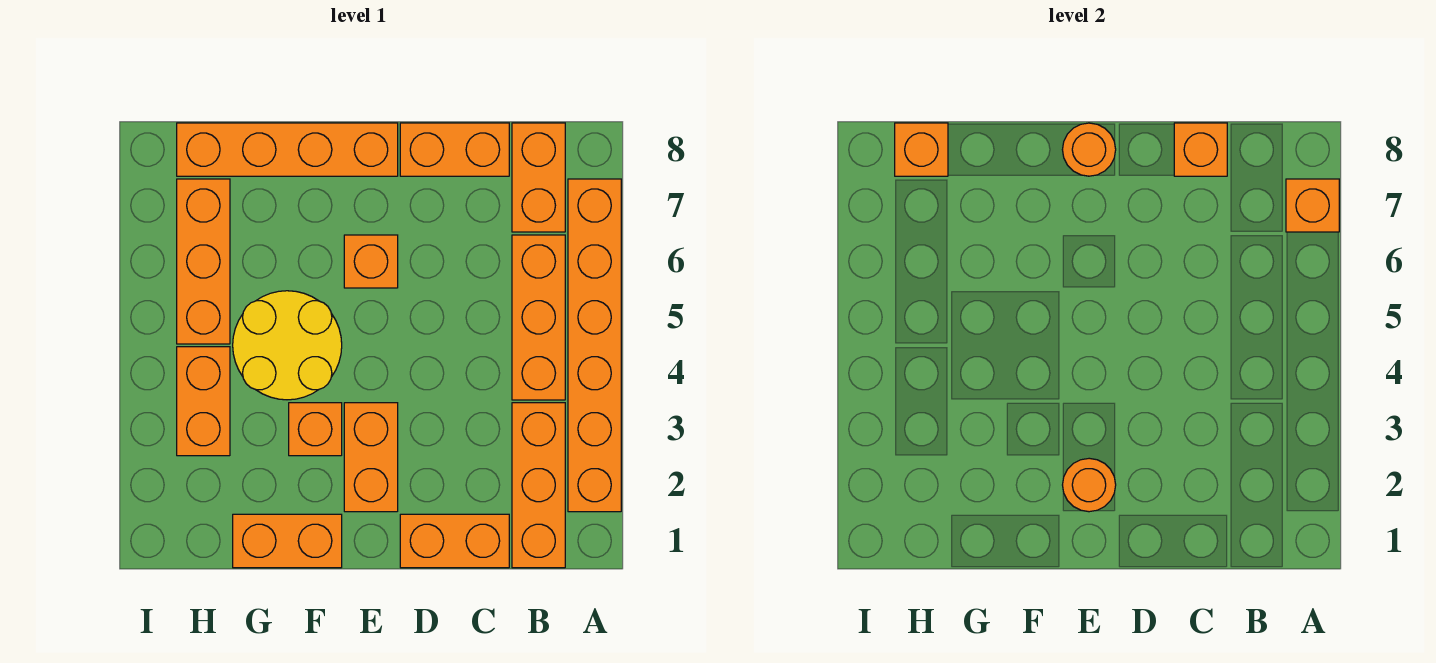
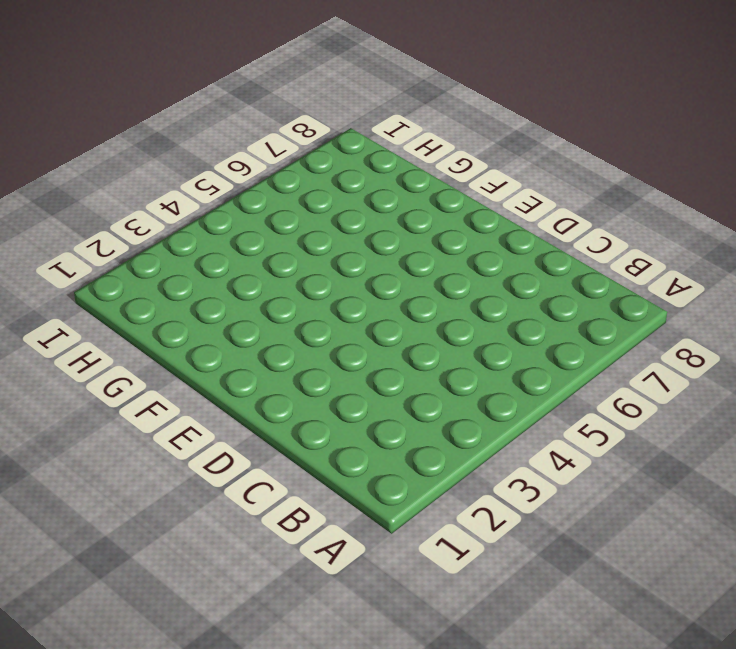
none -> orange 1x6 brick [568,179,621,512]
none -> orange 1x3 brick [512,403,565,568]
none -> orange 1x3 brick [512,235,565,400]

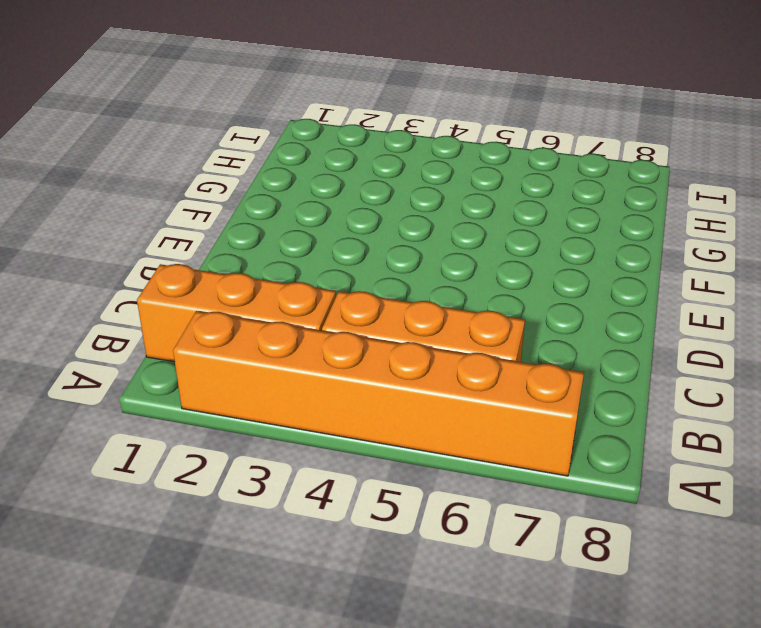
none -> orange 1x2 brick [512,123,565,232]
none -> orange 1x2 brick [400,514,509,568]
none -> orange 1x2 brick [400,123,509,176]

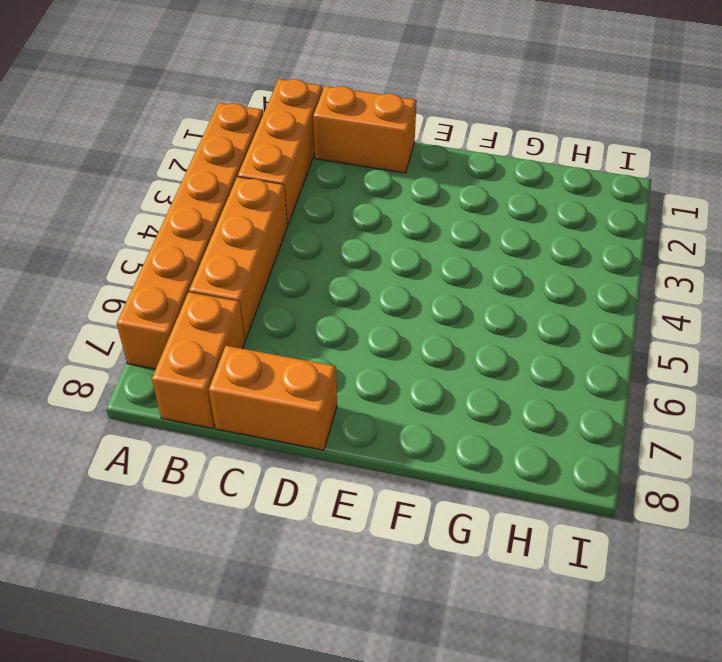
none -> orange 1x2 brick [344,403,398,512]
none -> orange 1x1 brick [344,235,398,288]
none -> orange 1x4 brick [177,123,398,176]

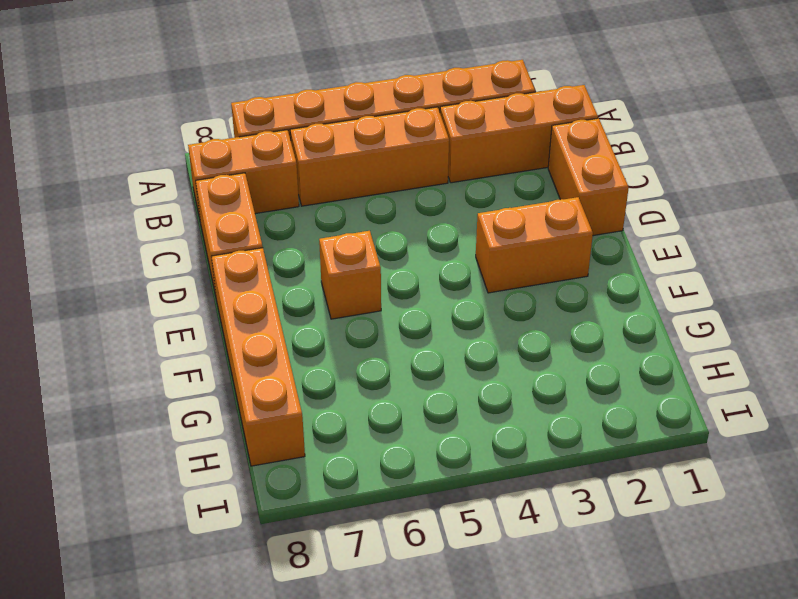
none -> orange 1x2 brick [233,514,342,568]
none -> orange 1x1 brick [289,403,342,456]
none -> yellow 2x2 round brick [233,291,342,400]

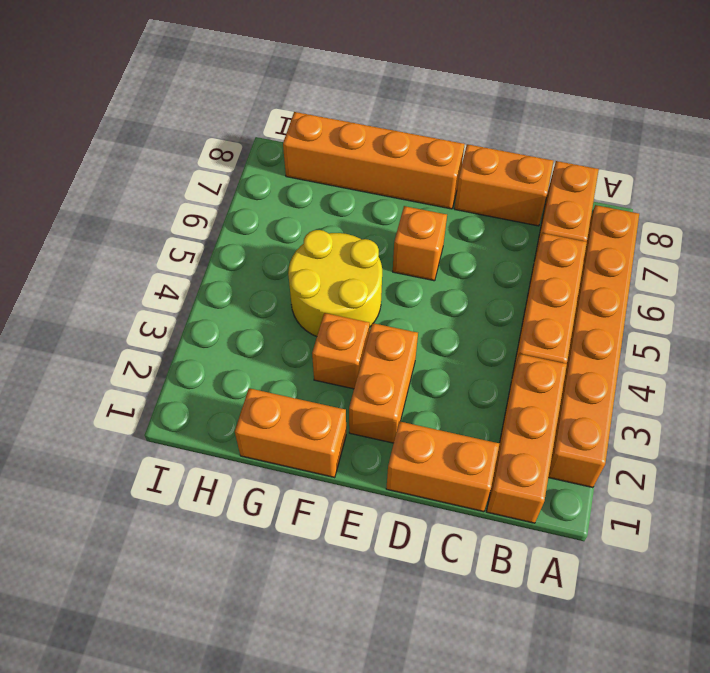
none -> orange 1x2 brick [177,347,230,456]
none -> orange 1x3 brick [177,179,230,344]
none -> orange 1x1 brick [1286,179,1339,232]

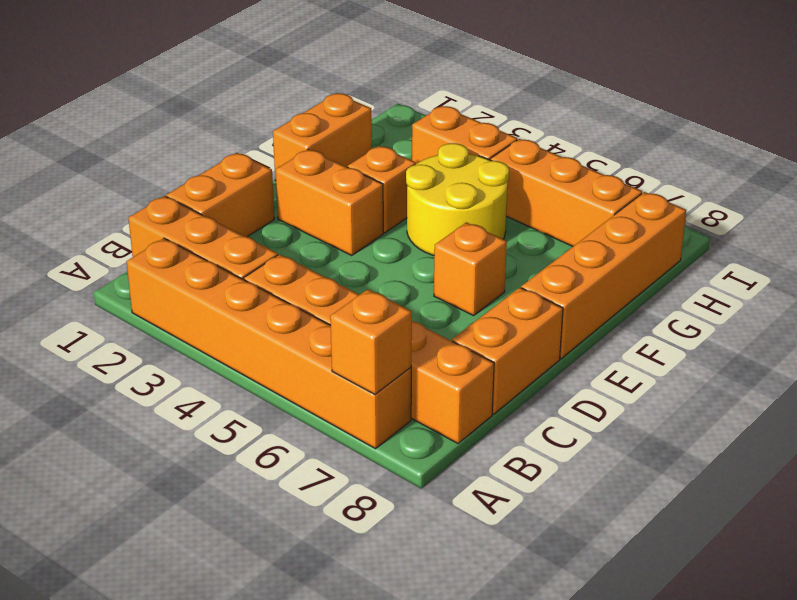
none -> orange 1x1 brick [1174,123,1227,176]
none -> orange 1x1 round brick [1063,458,1116,512]
none -> orange 1x1 round brick [1062,123,1116,176]

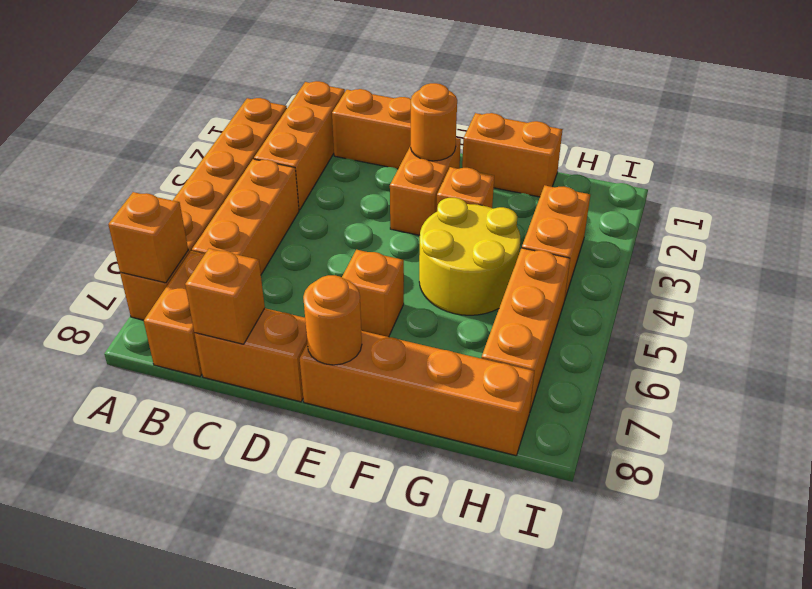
none -> orange 1x1 brick [895,123,948,176]

